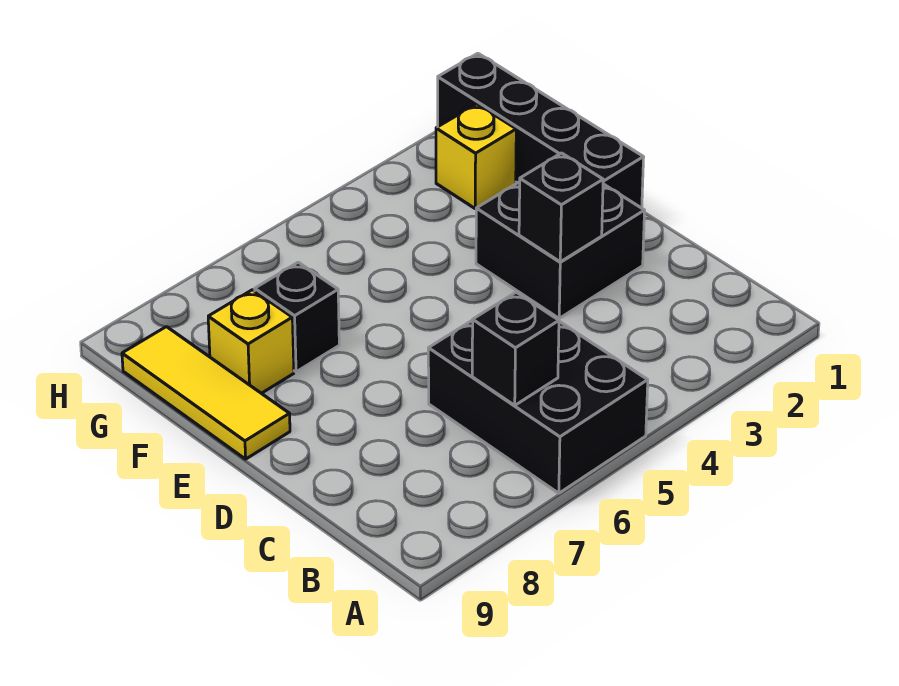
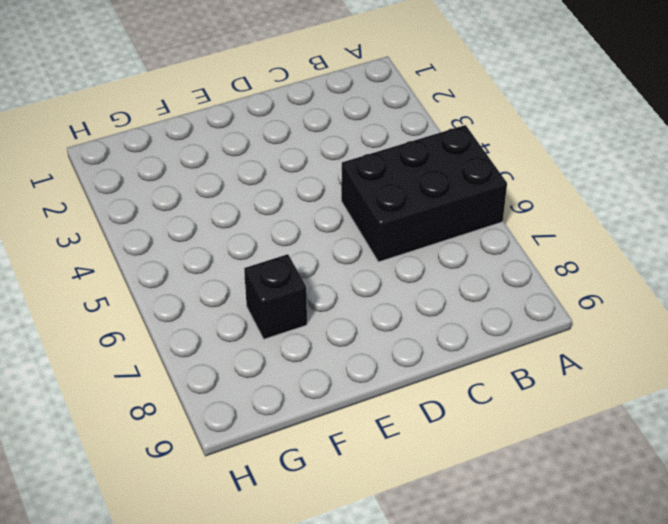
none -> black 2x2 brick [476,182,645,318]
none -> black 1x4 brick [438,53,644,208]

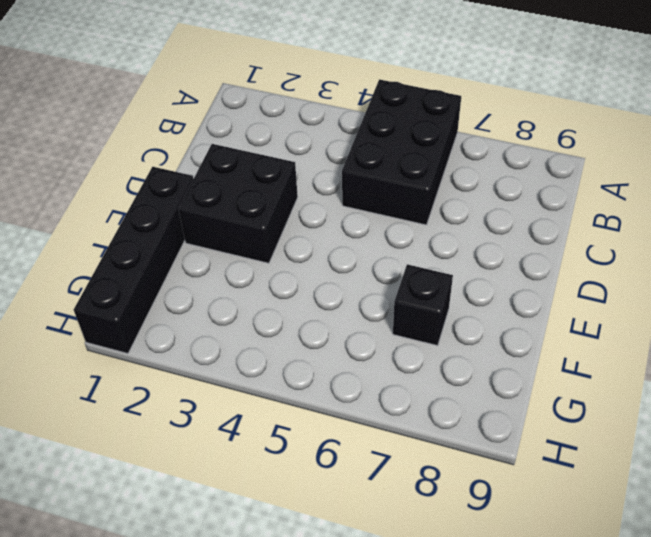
none -> yellow 1x3 tile [122,327,290,459]
none -> yellow 1x1 brick [208,290,294,393]

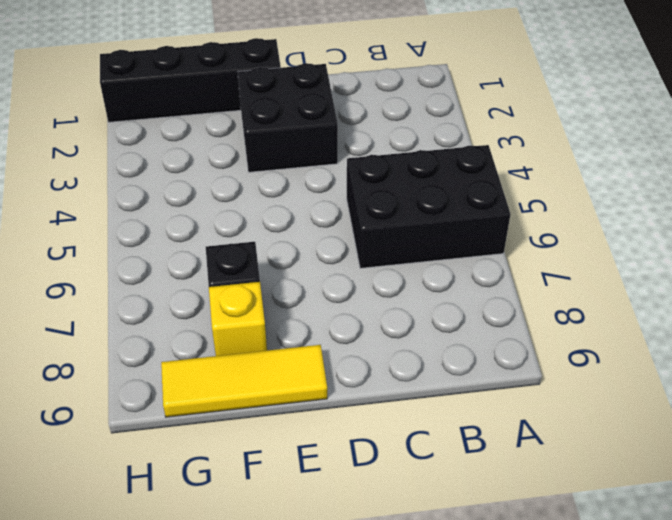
none -> yellow 1x1 brick [436,104,516,209]
none -> black 1x1 brick [472,292,559,405]

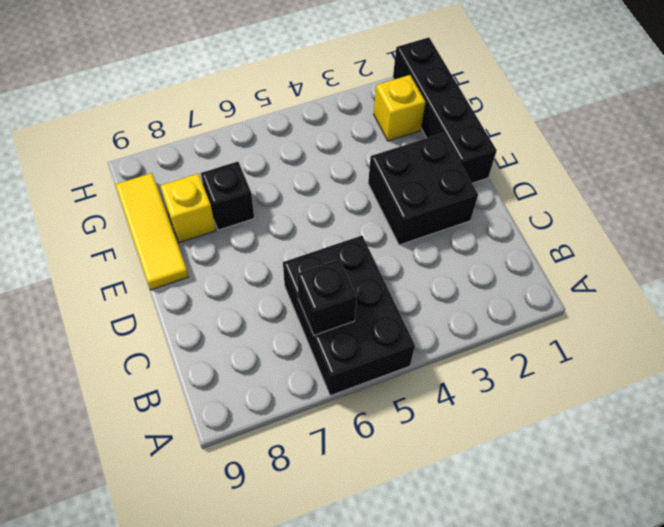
none -> black 1x1 brick [519,153,603,262]

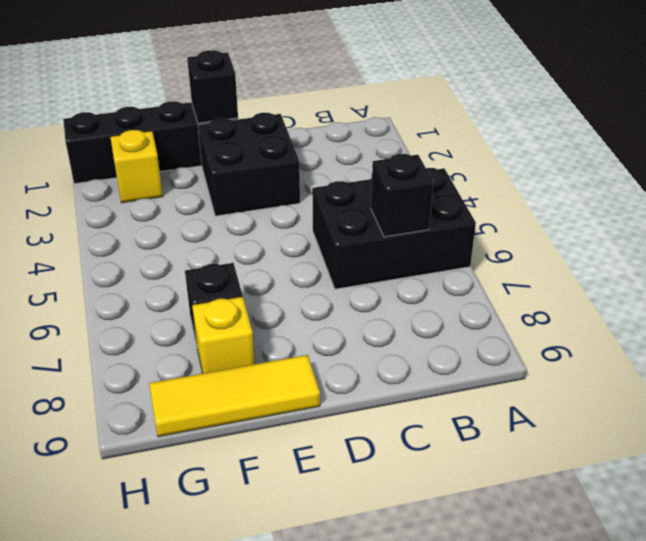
black 1x1 brick [187,50,238,123] -> black 1x1 brick moved to [519,153,603,262]

